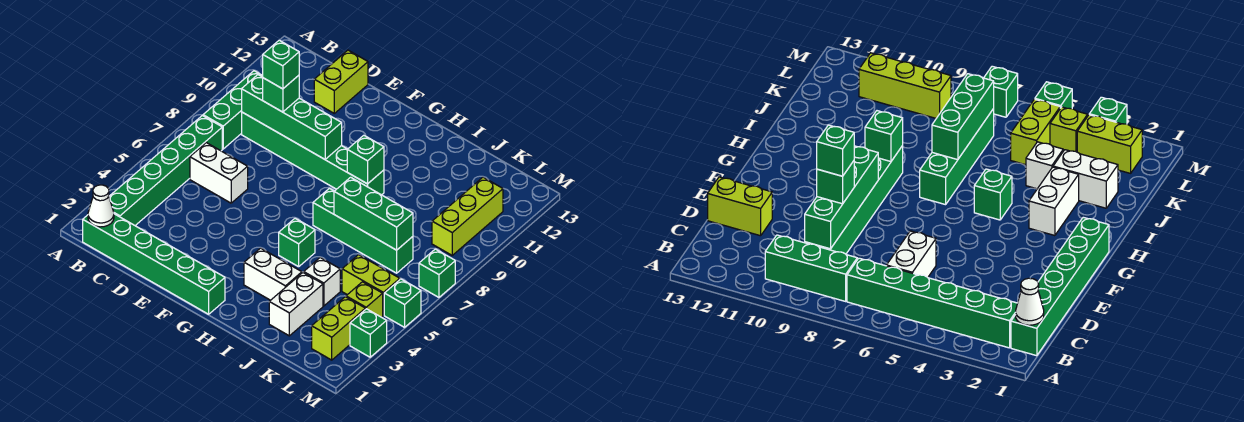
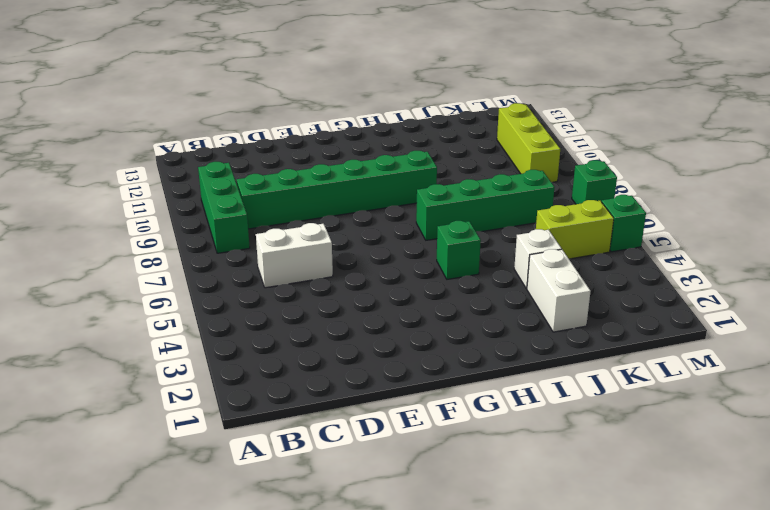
none -> green 1x6 brick [83,214,225,314]
none -> green 1x6 brick [109,116,222,225]
none -> lime 1x2 brick [314,50,368,113]

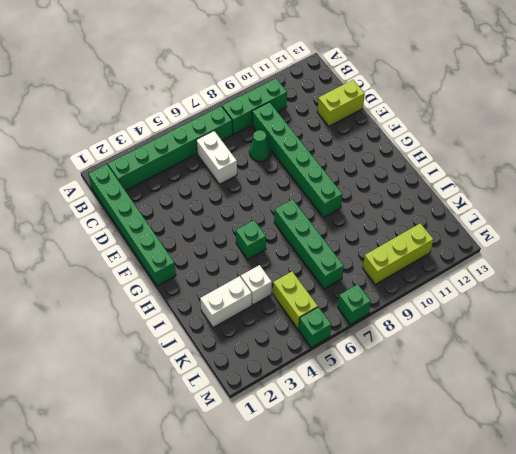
green 1x1 cone [249,130,270,161] -> none
none -> white 1x2 brick [244,248,302,300]
none -> lime 1x2 brick [312,297,365,360]
none -> lime 1x1 brick [346,282,383,317]

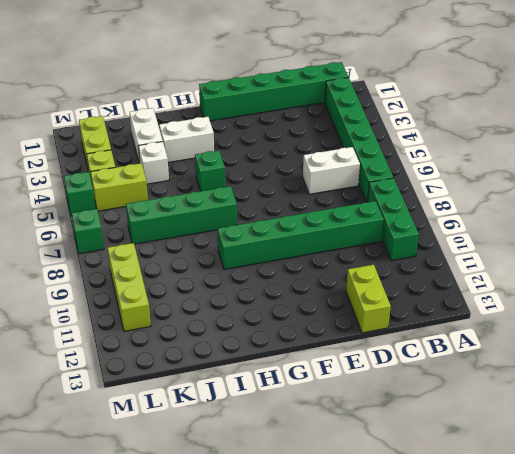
none -> green 1x1 brick [350,309,387,357]
none -> white 1x1 cone [88,185,114,227]
none -> green 1x4 brick [242,75,342,159]

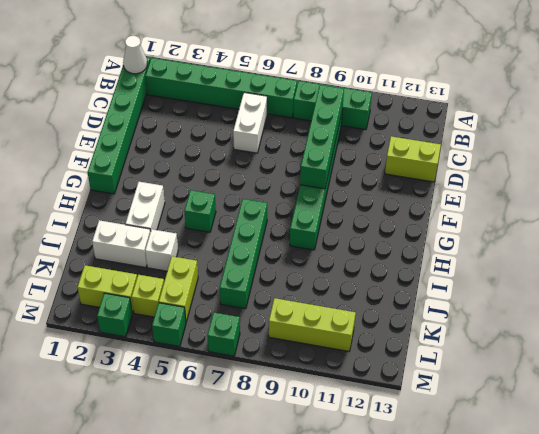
none -> green 1x1 brick [347,135,384,184]
none -> green 1x3 brick [334,177,413,250]
none -> green 1x1 brick [263,75,299,112]

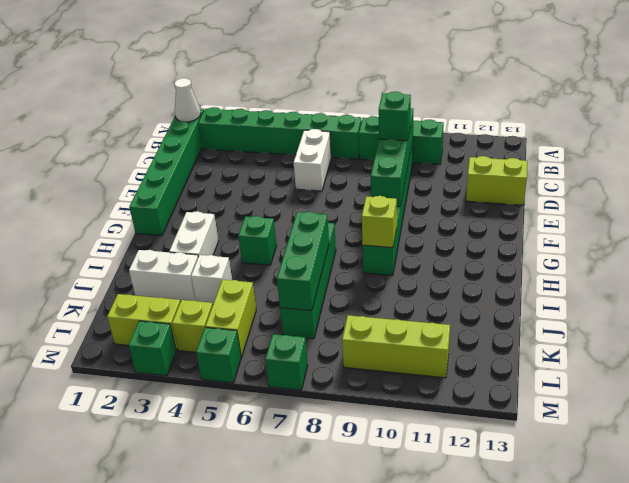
lime 1x1 brick [362,196,397,248] -> green 1x1 brick [347,135,384,184]
none -> green 1x1 brick [263,40,299,89]

